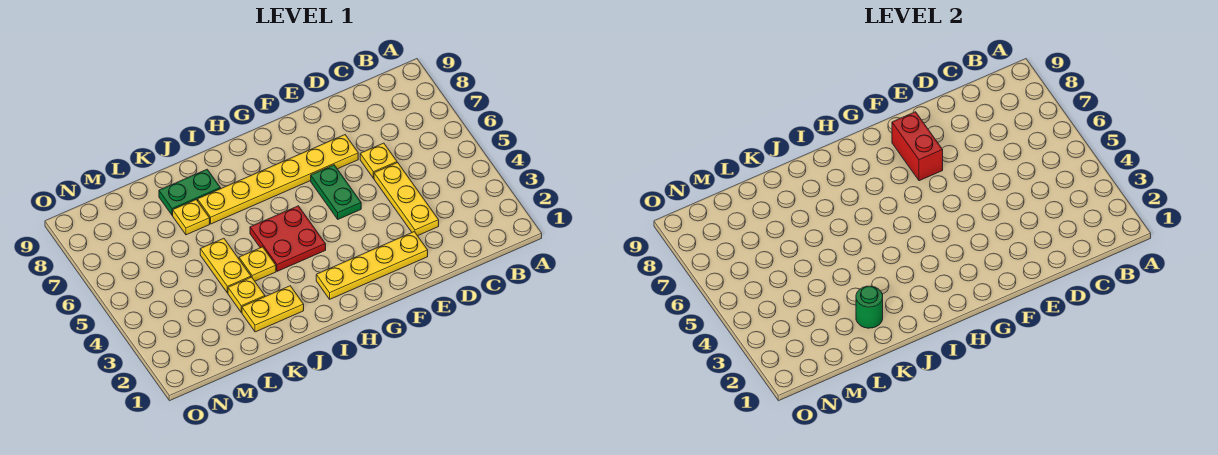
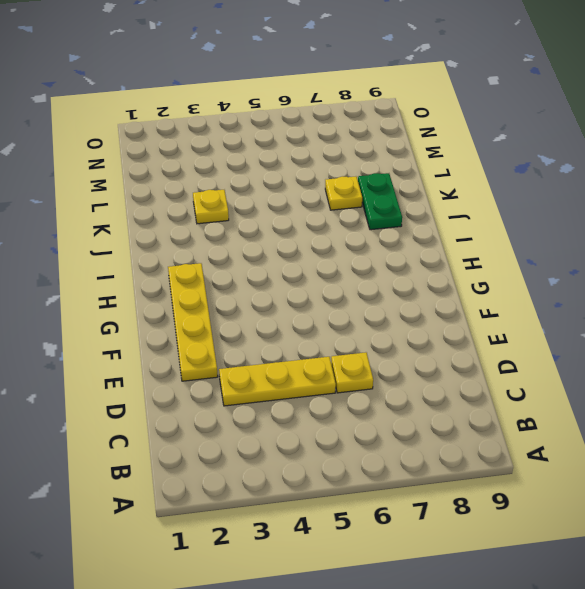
none -> yellow 1x6 plate [198,135,358,224]
none -> green 1x2 plate [311,165,361,219]
none -> red 2x2 plate [250,206,326,271]

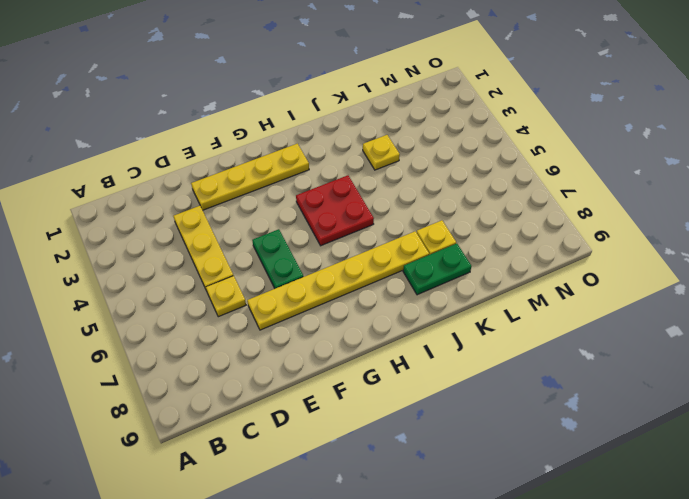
none -> yellow 1x2 plate [242,286,304,332]
none -> yellow 1x1 plate [239,247,276,281]
none -> yellow 1x2 plate [200,238,251,293]

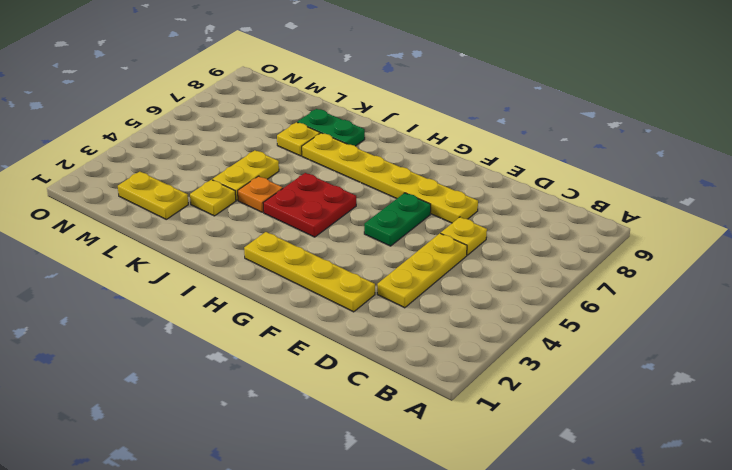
orange 1x1 plate [238,176,283,212] -> yellow 1x1 plate [239,247,276,281]
yellow 1x2 plate [118,172,188,219] -> yellow 1x2 plate moved to [242,286,304,332]
none -> red 1x2 brick [892,112,943,181]
none -> green 1x1 round brick [856,286,883,328]

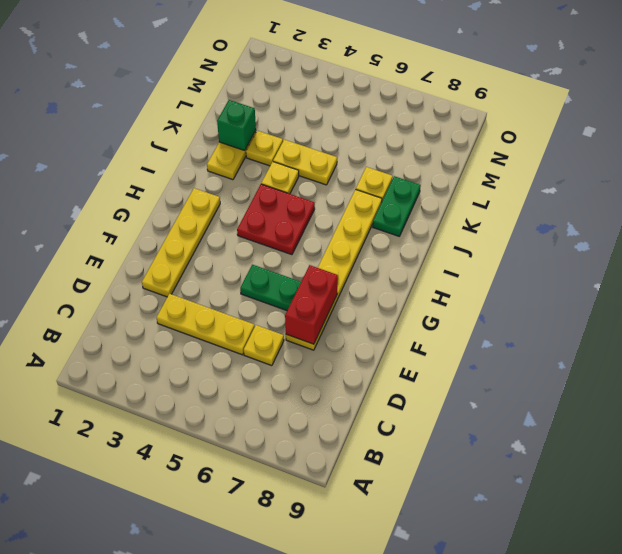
red 1x2 brick [285,265,338,344] -> red 1x2 brick turned to [892,112,943,181]
green 1x1 brick [217,100,256,150] -> green 1x1 round brick [856,286,883,328]

